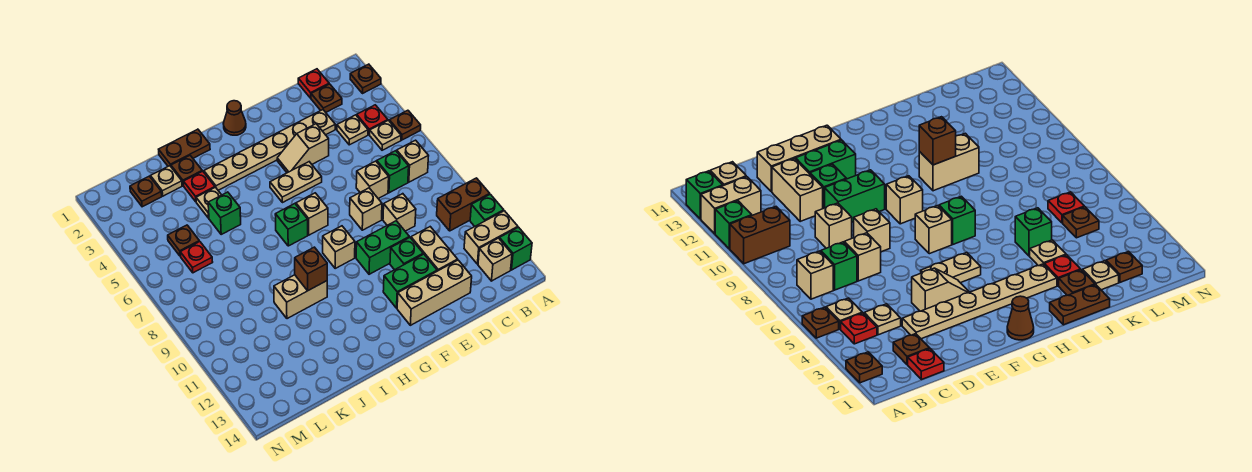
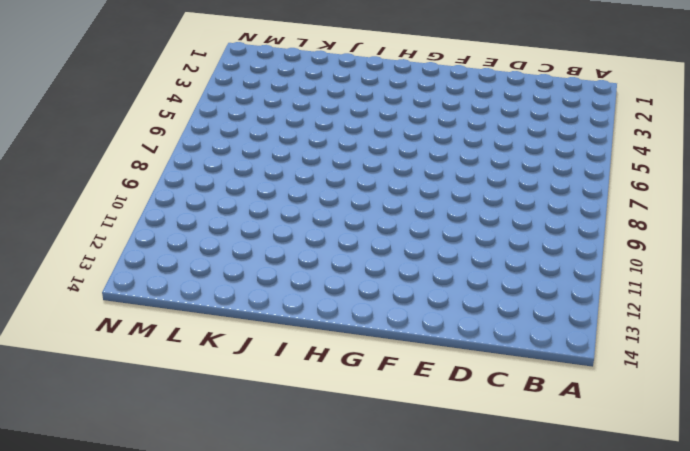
none -> brown 1x1 plate [350,64,381,94]
none -> brown 1x1 plate [389,110,421,140]
none -> brown 1x2 brick [437,178,490,231]
none -> green 1x1 brick [470,194,504,226]

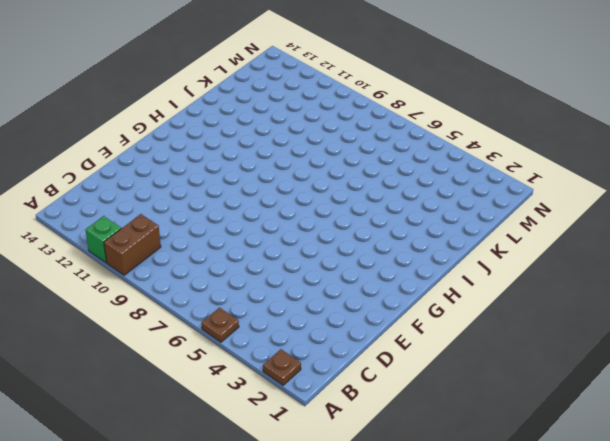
none -> tan 1x2 brick [464,211,518,264]
none -> green 1x1 brick [499,227,532,270]
none -> red 1x1 plate [357,105,388,135]
none -> tan 1x1 plate [370,120,401,150]

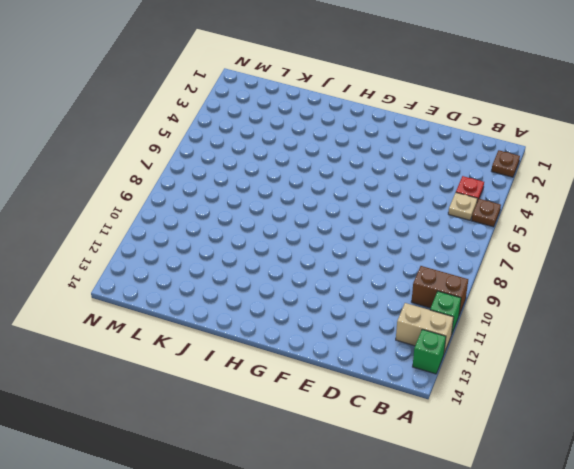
none -> tan 1x1 brick [397,140,428,182]
none -> tan 1x1 brick [478,238,512,281]
none -> red 1x1 plate [298,69,329,98]
none -> brown 1x1 plate [311,84,342,112]

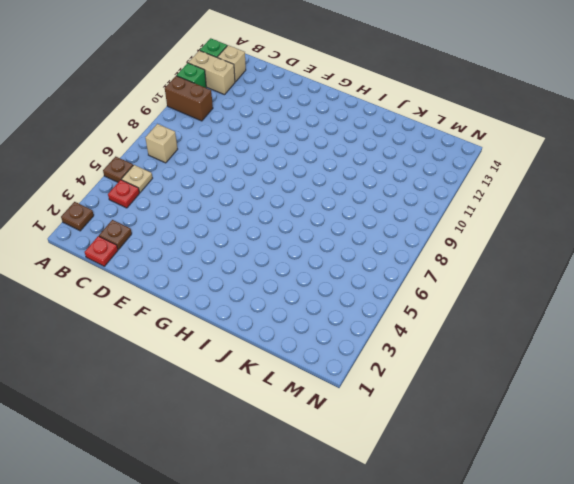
none -> tan 1x1 plate [337,115,368,145]
none -> green 1x1 brick [377,151,409,193]
none -> tan 1x6 plate [204,110,335,190]
none -> tan 1x1 brick [356,161,389,199]

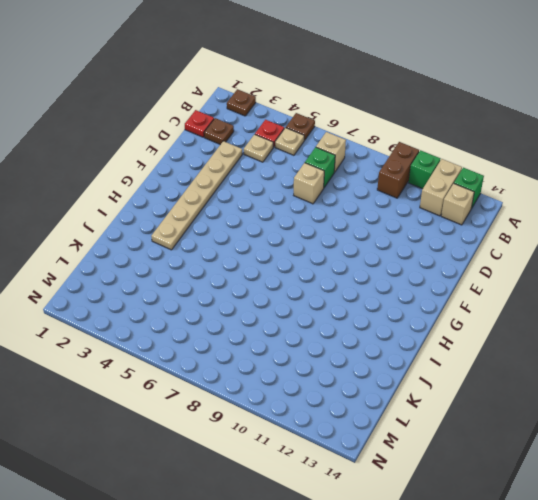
none -> tan 1x1 brick [383,194,416,231]
none -> tan 1x2 brick [411,227,458,271]
none -> tan 1x3 brick [397,260,472,325]
none -> tan 1x2 slope [277,124,329,173]

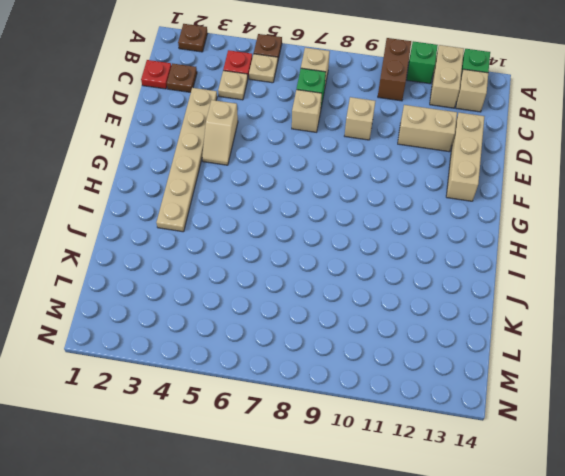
none -> tan 1x1 brick [350,188,382,230]
none -> green 1x2 brick [356,221,409,274]
none -> green 1x1 brick [390,237,423,270]
none -> green 1x2 brick [383,254,437,308]

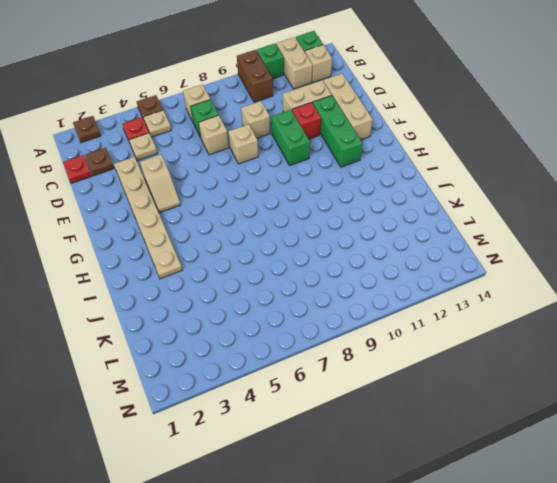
red 1x1 brick [292,103,321,139] -> green 1x1 brick [390,237,423,270]
green 1x3 brick [313,96,363,167] -> green 1x2 brick [383,254,437,308]
none -> tan 1x2 plate [270,162,322,203]
none -> brown 1x1 cone [223,101,246,135]
none -> tan 1x1 brick [296,193,328,235]
none -> tan 1x1 brick [323,226,355,268]

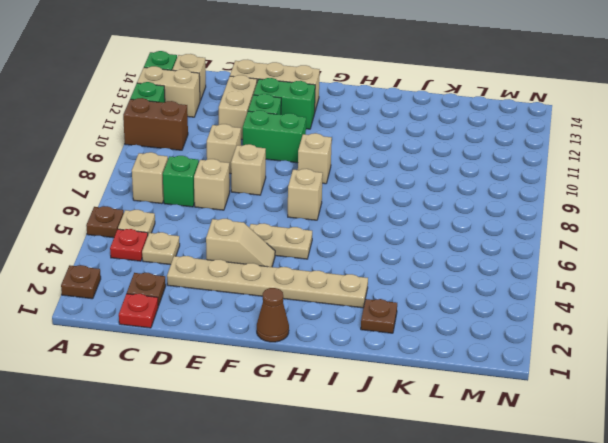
none -> green 1x1 brick [275,204,308,246]
none -> brown 1x2 plate [159,129,210,166]
none -> tan 1x2 brick [274,275,327,319]
none -> red 1x1 plate [183,171,215,202]

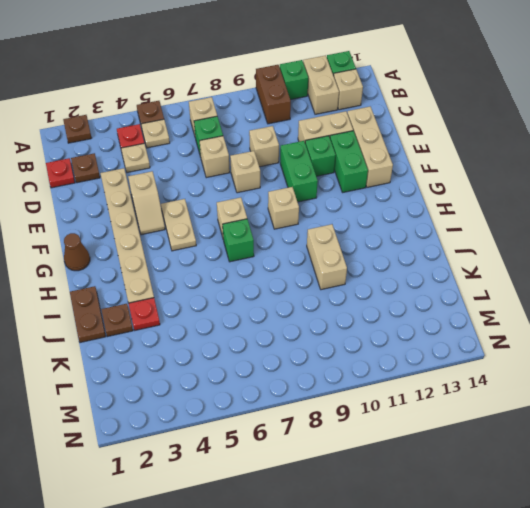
none -> tan 1x1 plate [196,187,221,218]
none -> green 1x1 brick [208,192,241,234]
none -> tan 1x1 plate [151,166,182,196]
none -> brown 1x1 plate [130,176,162,207]

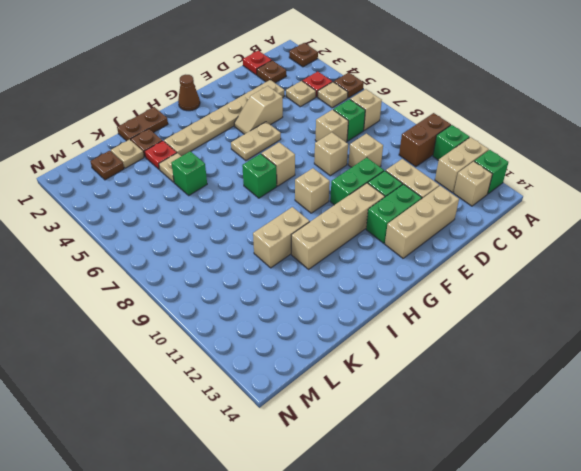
tan 1x4 brick [291,183,385,269] -> none
none -> brown 1x1 plate [168,225,199,256]
none -> red 1x1 plate [180,241,213,273]
none -> brown 1x1 brick [295,247,327,291]

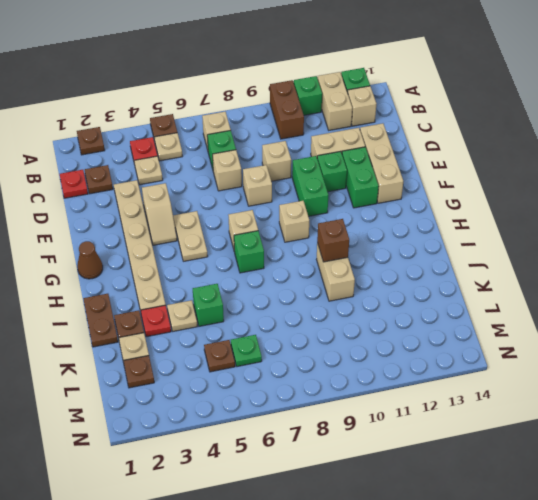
green 1x1 plate [231,335,262,367] -> red 1x1 plate [180,241,213,273]

